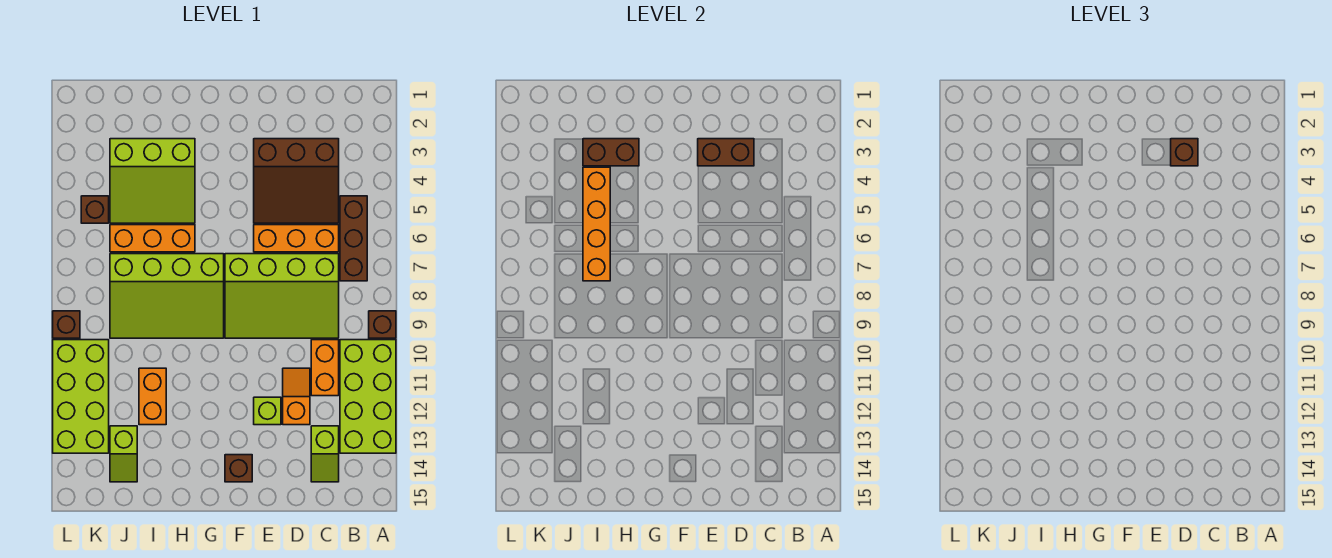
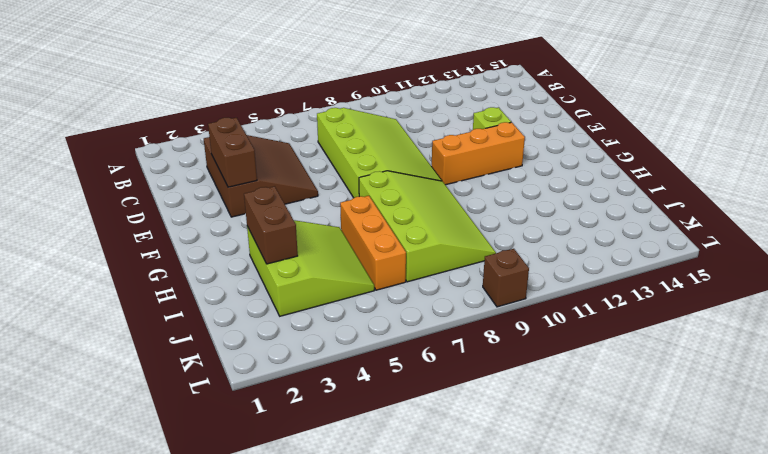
orange 1x3 brick [432,122,525,185] -> orange 1x3 brick turned to [254,225,339,252]
none -> brown 1x1 brick [369,311,396,338]
none -> lime 2x4 brick [340,340,396,453]
none -> brown 1x3 brick [340,196,367,281]

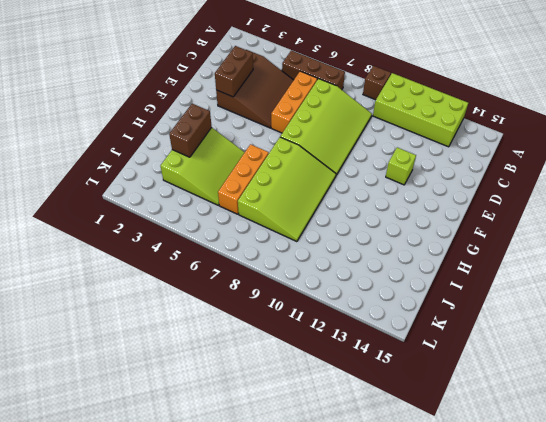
none -> orange 1x2 brick [311,340,339,396]
none -> lime 1x2 slope [311,426,339,482]
none -> orange 1x2 slope [283,368,310,425]

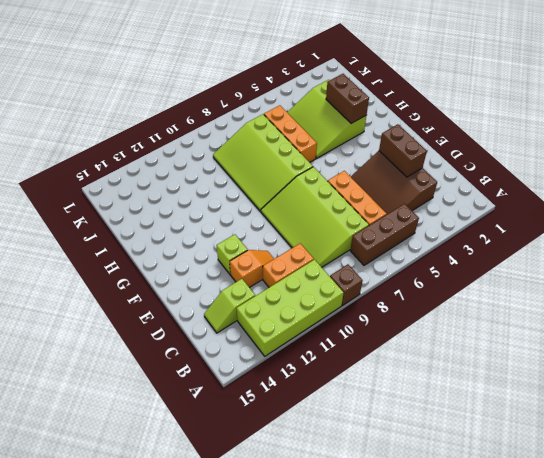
none -> brown 1x1 brick [225,455,252,482]
none -> orange 1x2 brick [139,368,166,425]
none -> lime 1x2 slope [110,426,137,482]

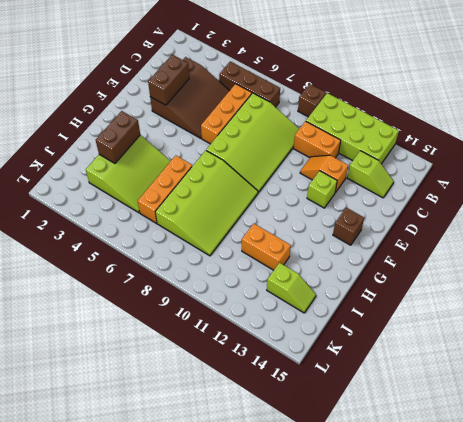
none -> brown 1x1 brick [81,196,109,223]
none -> lime 2x4 brick [53,340,109,453]
none -> brown 1x1 brick [53,311,80,338]

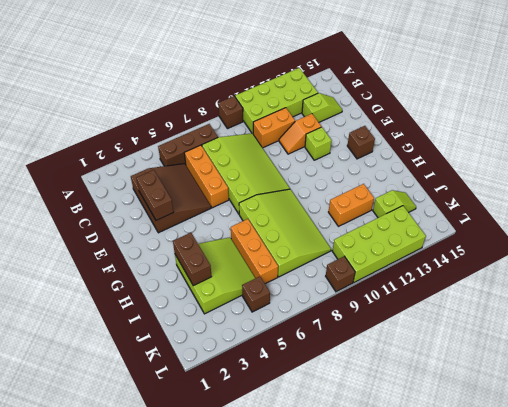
none -> orange 1x4 brick [583,167,610,281]
none -> brown 1x1 brick [1171,139,1198,166]

